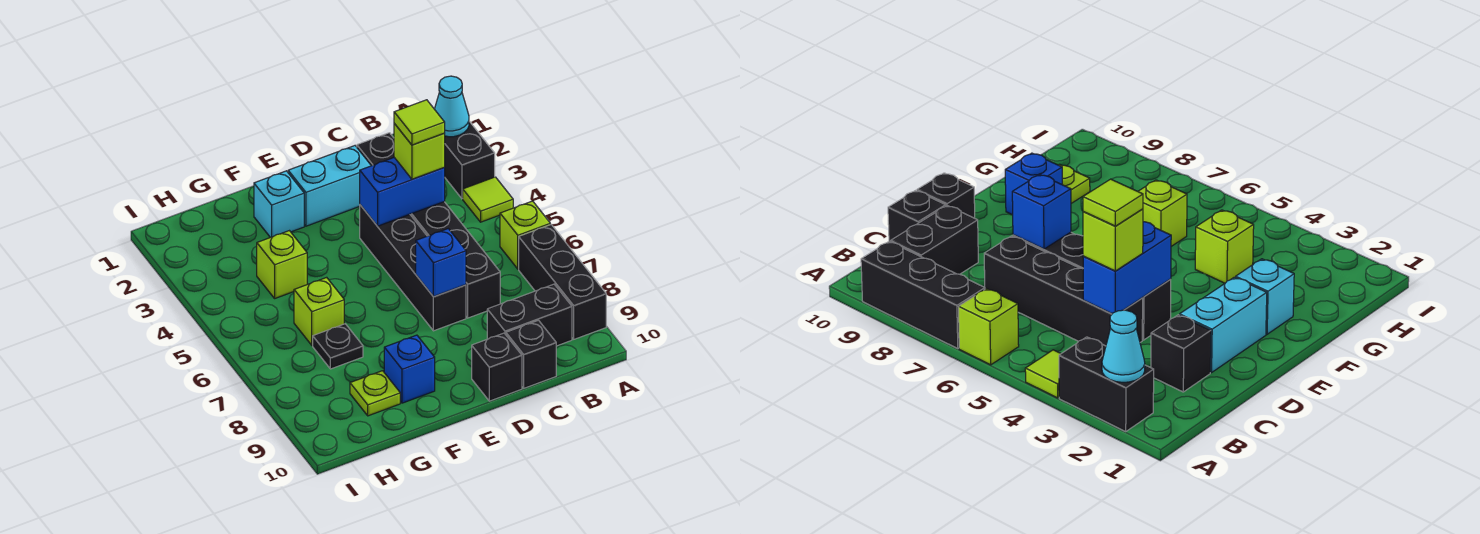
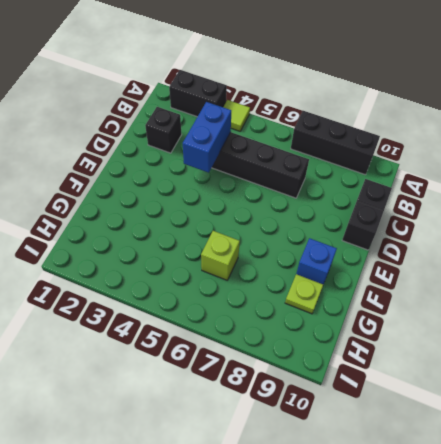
none -> lime 1x1 brick [500,201,550,269]
none -> black 1x2 brick [487,284,572,346]
none -> cyan 1x2 brick [288,146,371,226]

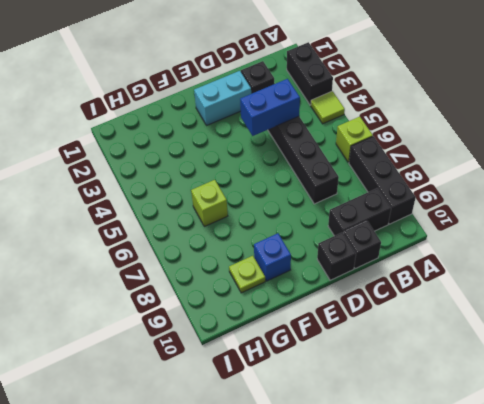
none -> black 1x4 brick [360,205,466,331]
none -> cyan 1x1 brick [254,171,304,237]
none -> lime 1x1 brick [257,231,307,298]

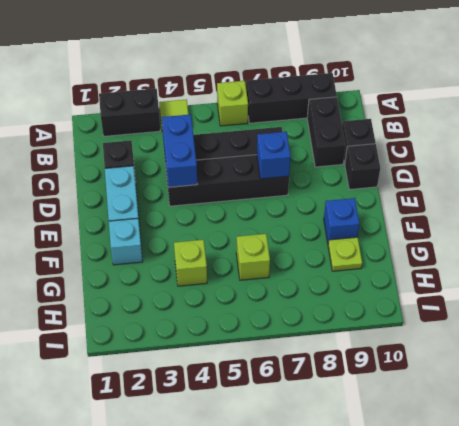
none -> black 1x1 plate [313,324,363,369]
none -> cyan 1x1 cone [435,76,469,137]
none -> lime 1x1 brick [394,124,445,179]

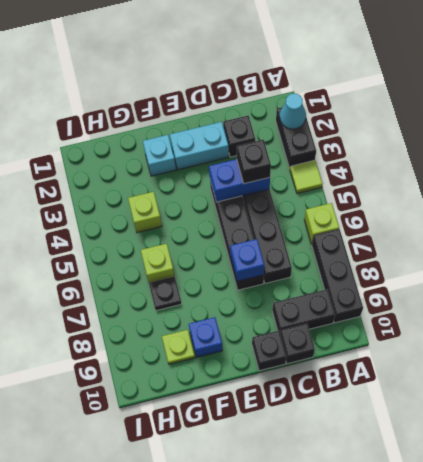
black 1x1 brick [237,140,271,184] -> lime 1x1 brick [394,124,445,179]
none -> lime 1x1 tile [394,100,445,145]

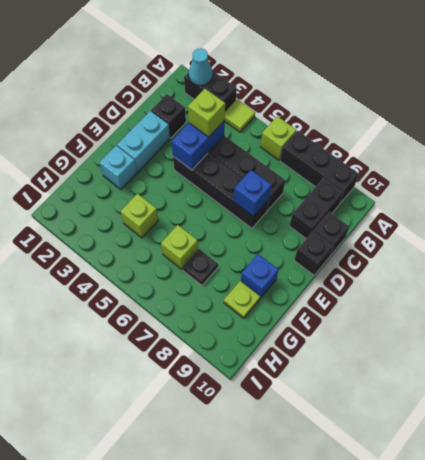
none -> lime 1x1 tile [394,100,445,145]

